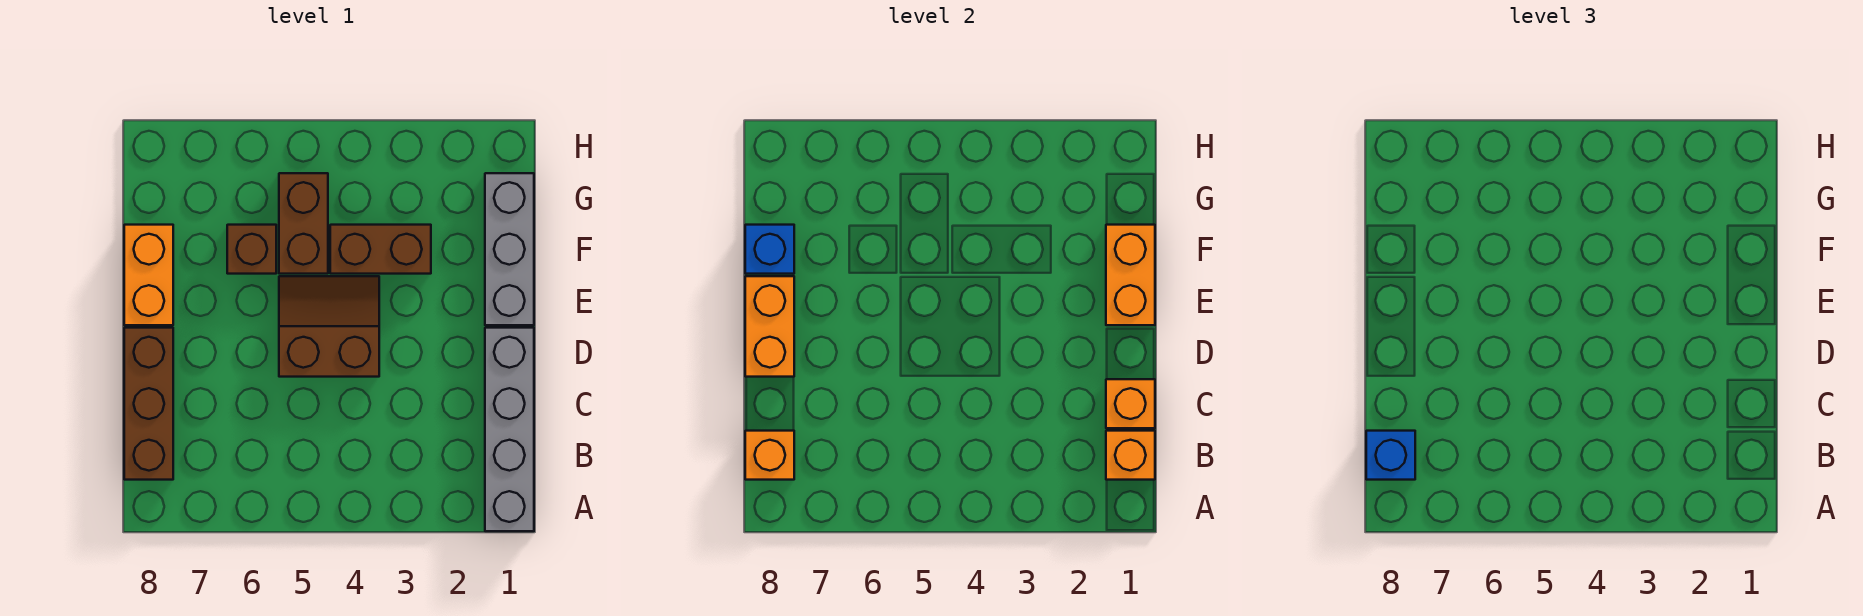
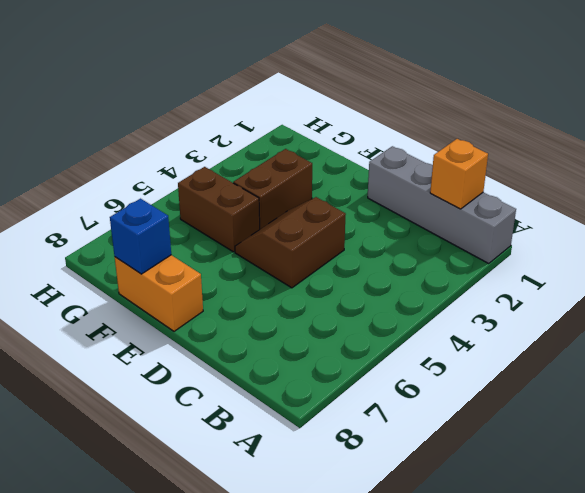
none -> brown 1x3 brick [124,328,173,480]
none -> grey 1x3 brick [485,173,534,325]
none -> brown 1x1 brick [227,225,276,274]

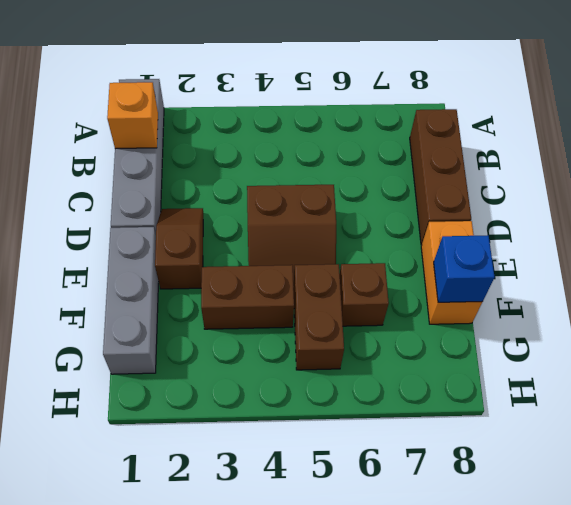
brown 1x2 slope [155,208,203,289] -> none
none -> orange 1x1 brick [745,431,794,480]
none -> orange 1x1 brick [1106,379,1155,428]
none -> orange 1x2 brick [745,276,794,377]

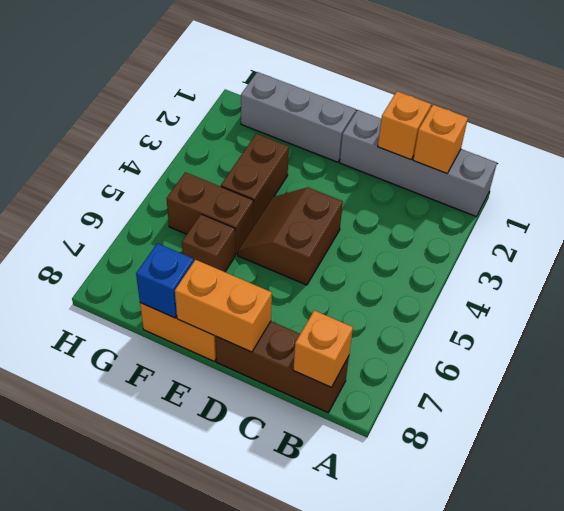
none -> orange 1x2 brick [1106,225,1155,325]
none -> blue 1x1 brick [1366,431,1415,480]

